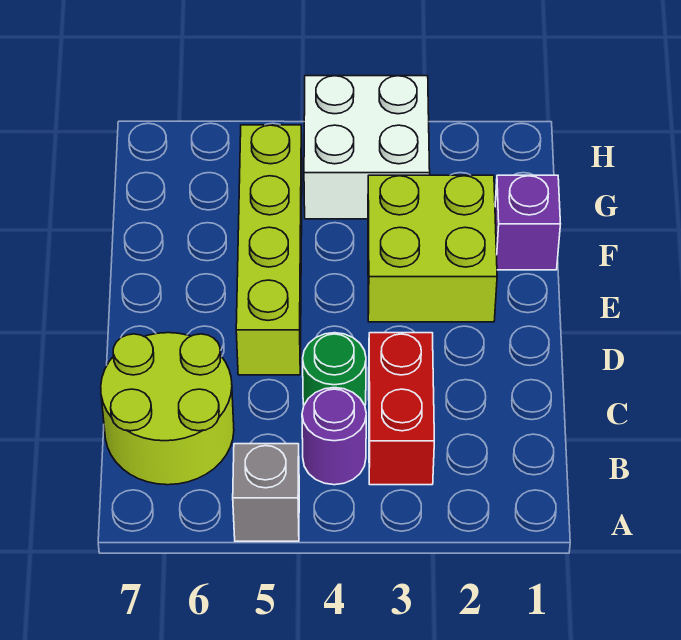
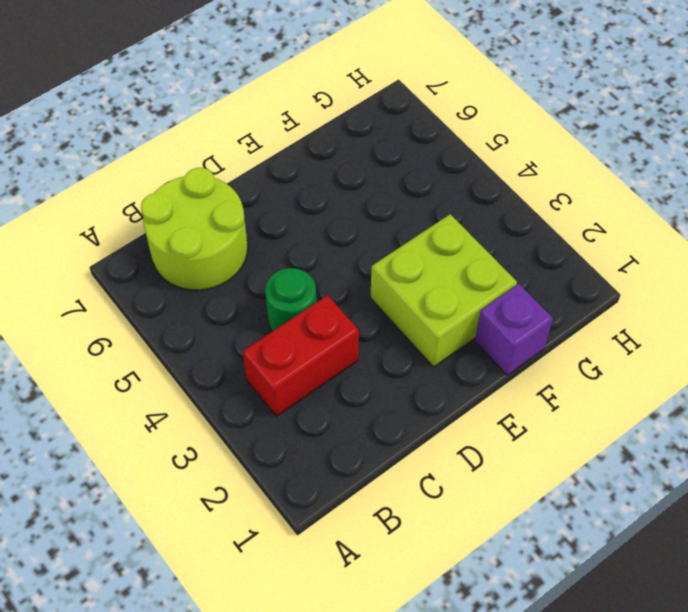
none -> grey 1x1 brick [233,444,299,541]
none -> purple 1x1 round brick [302,388,366,485]

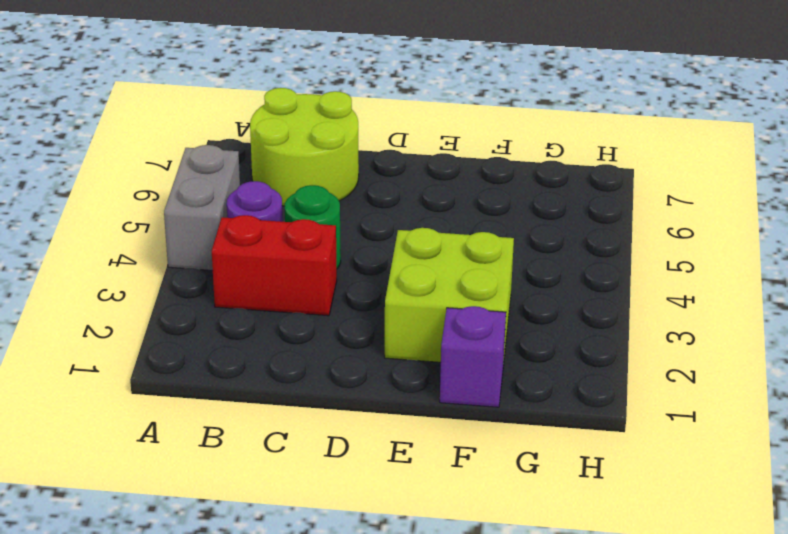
grey 1x2 brick [164,145,240,271] -> grey 1x1 brick [233,444,299,541]
none -> lime 1x4 brick [236,125,302,375]
none -> white 2x2 brick [304,76,430,219]

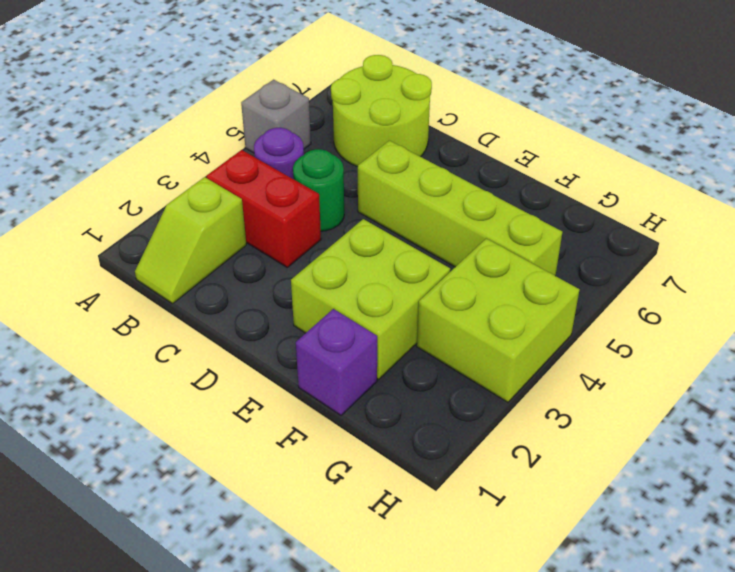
lime 1x2 slope [135,177,246,304] -> none
lime 2x2 brick [417,238,579,402] -> white 2x2 brick [304,76,430,219]

